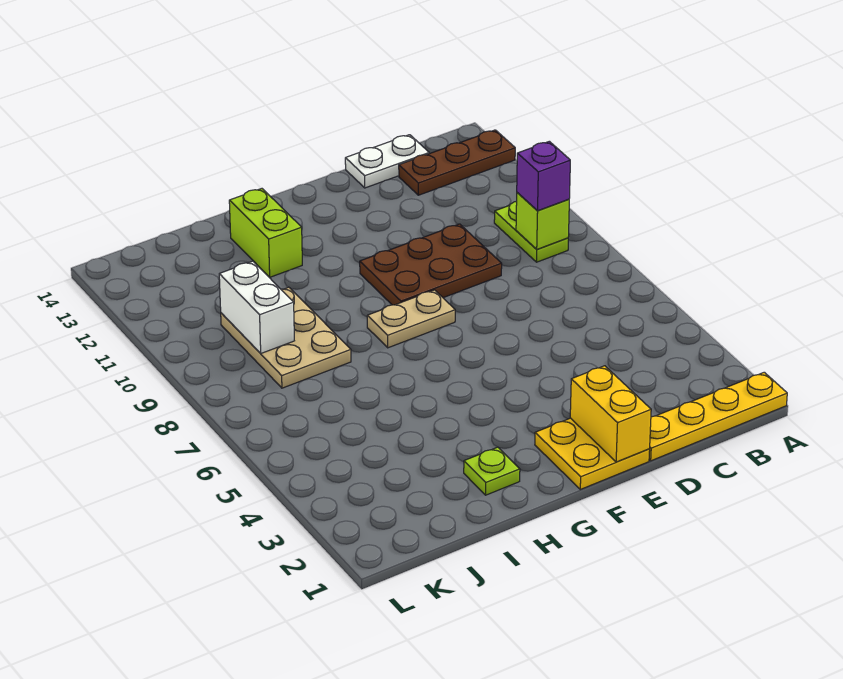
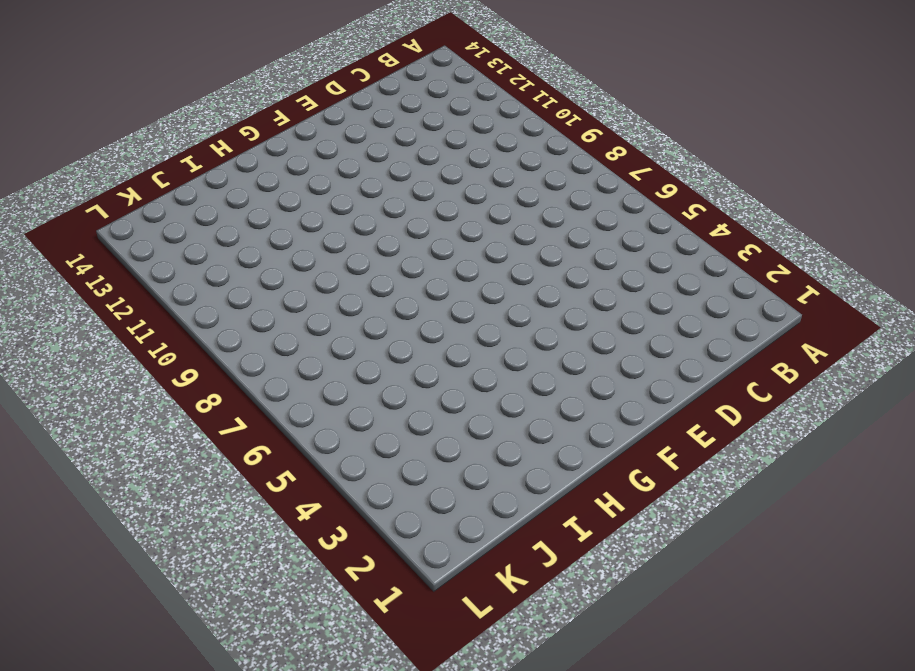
none -> yellow 1x4 plate [649,372,787,461]
none -> brown 1x3 plate [399,130,515,195]
none -> lime 1x2 plate [494,201,568,262]

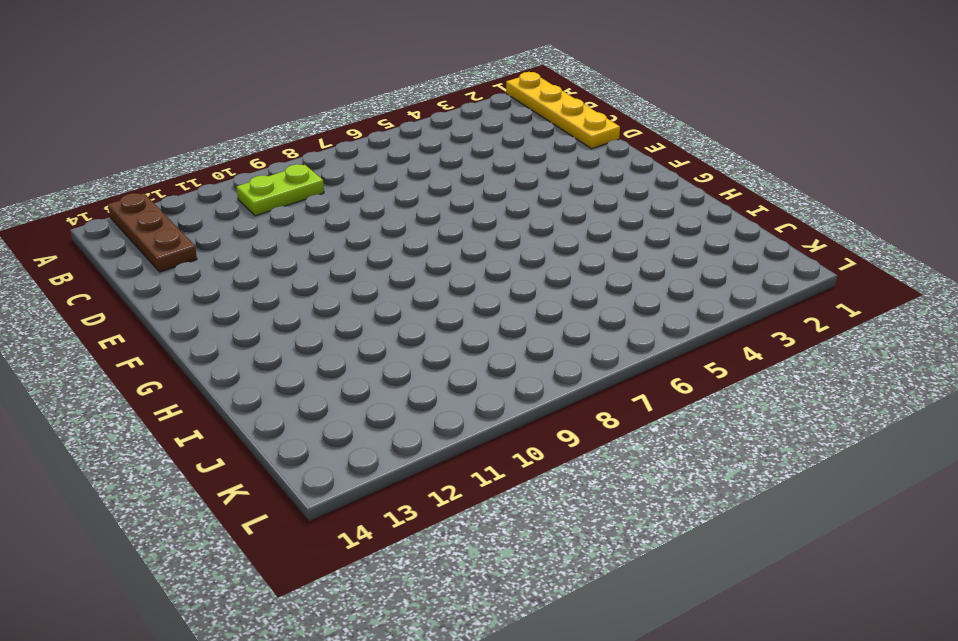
none -> white 1x2 plate [345,135,429,188]
none -> brown 2x3 plate [360,224,502,305]
none -> yellow 2x2 plate [535,418,650,489]

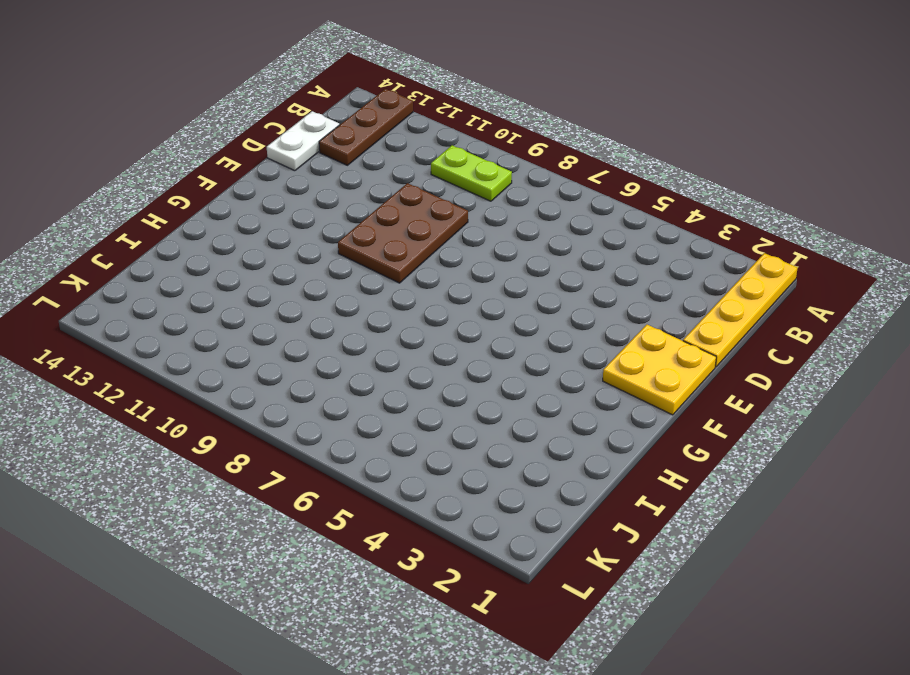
none -> tan 1x2 plate [367,290,455,348]
none -> lime 1x1 plate [464,447,520,495]
none -> lime 1x2 brick [229,189,302,277]

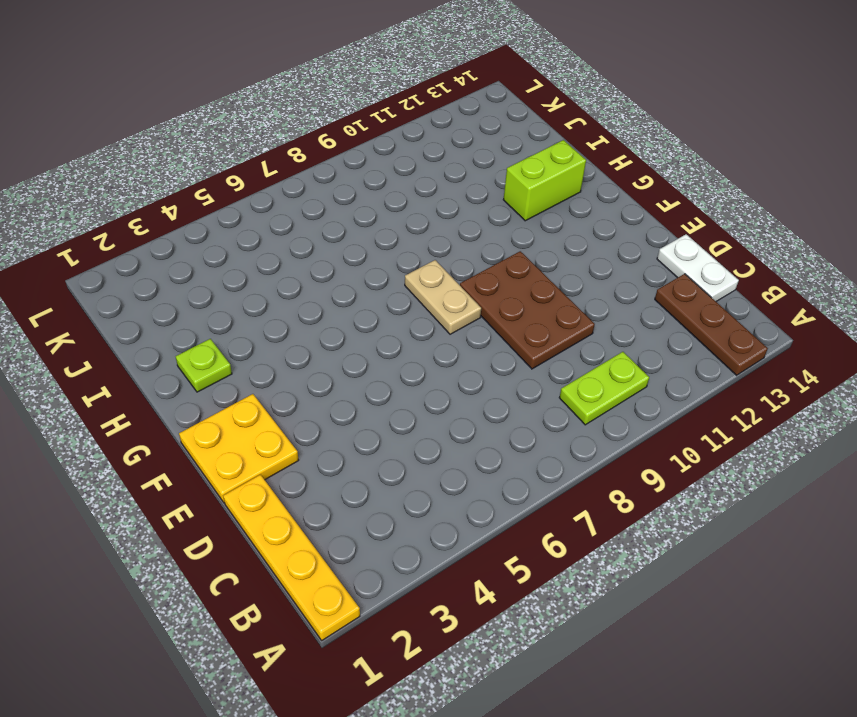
none -> tan 2x3 plate [221,287,351,388]
none -> lime 1x1 brick [516,193,569,249]
none -> yellow 1x2 brick [570,366,651,462]

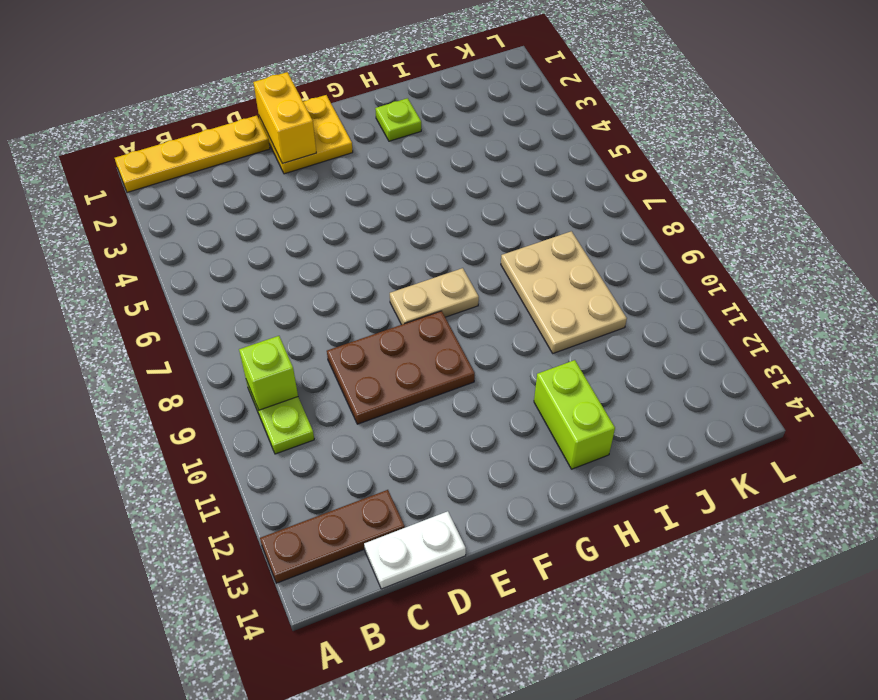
none -> white 1x2 brick [219,261,294,353]
none -> purple 1x1 brick [517,141,570,210]

